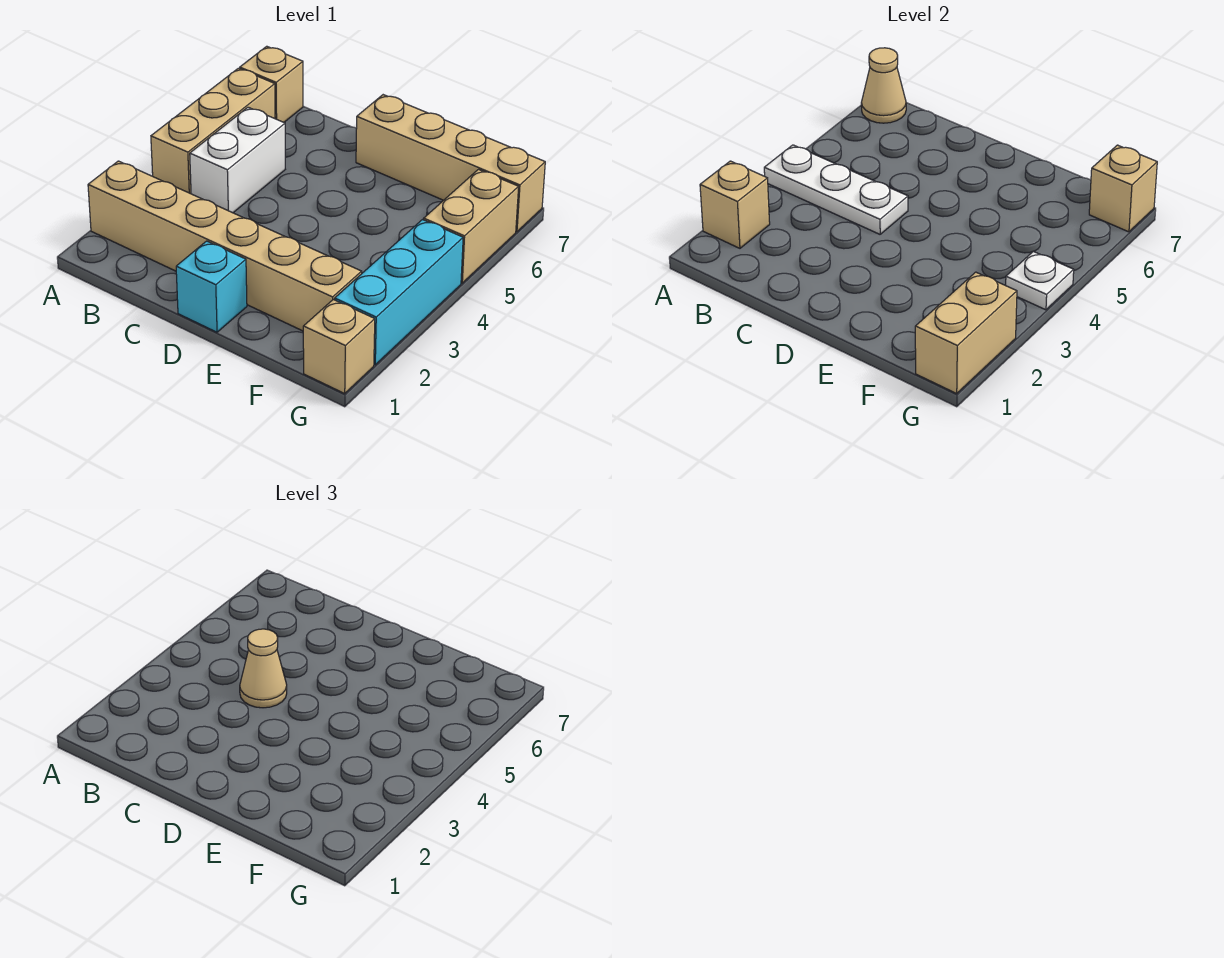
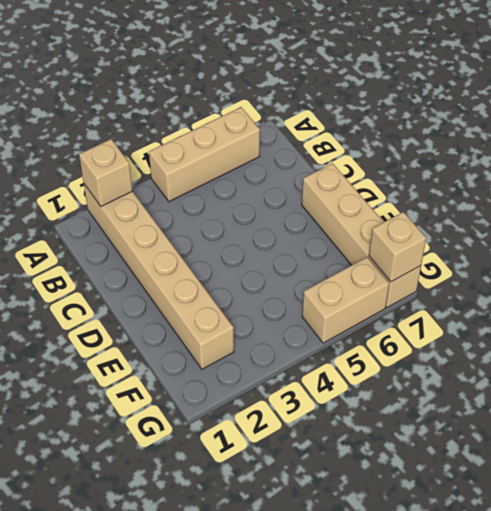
none -> tan 1x1 brick [240,46,303,122]
none -> white 1x2 brick [190,107,285,213]
none -> cyan 1x1 brick [176,241,247,332]

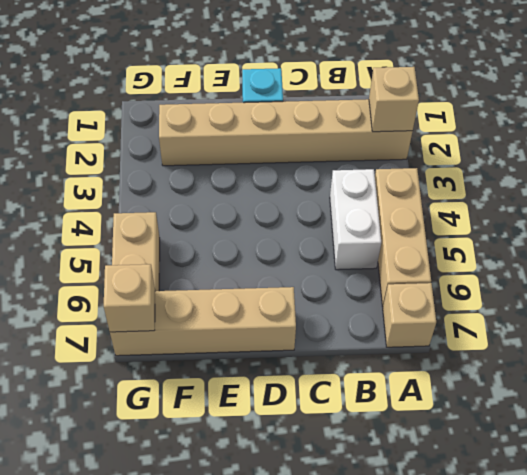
none -> tan 1x1 brick [303,300,375,393]
none -> cyan 1x3 brick [335,220,463,365]
none -> white 1x3 plate [764,145,908,234]

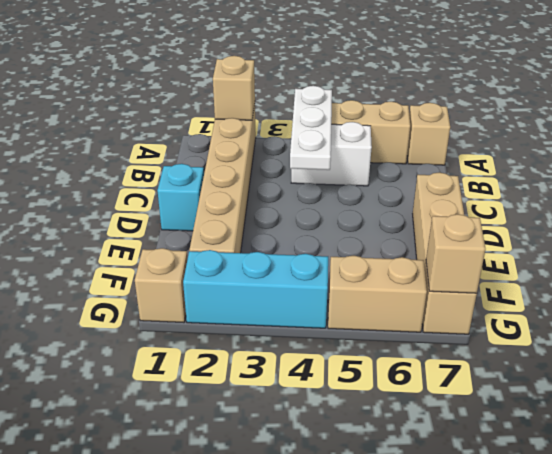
none -> tan 1x1 cone [861,48,906,123]
none -> tan 1x2 brick [915,272,1017,393]
none -> white 1x1 plate [1006,251,1074,310]

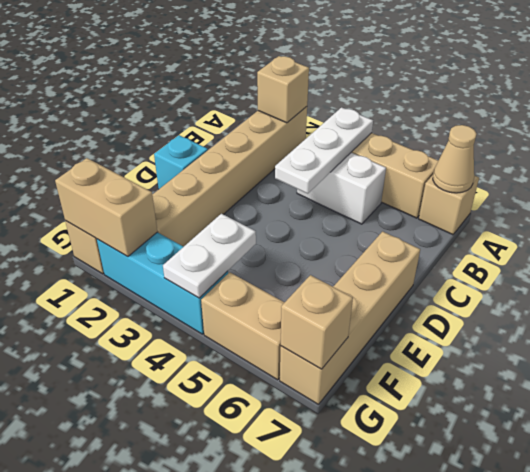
white 1x2 plate [163,214,256,298] -> white 1x1 plate [1006,251,1074,310]
none -> tan 1x1 cone [240,629,287,708]

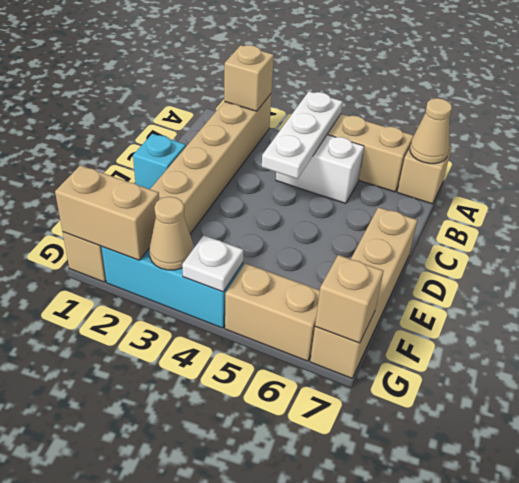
tan 1x1 cone [149,197,194,270] -> tan 1x1 cone moved to [240,629,287,708]

